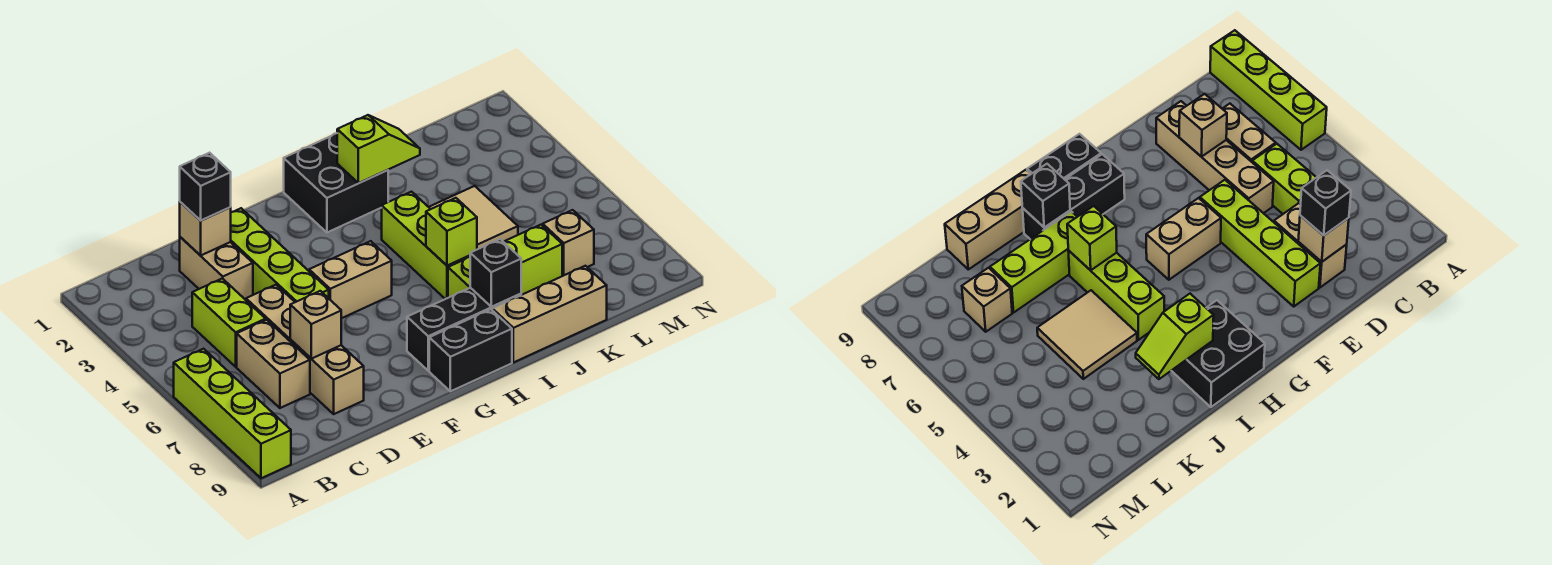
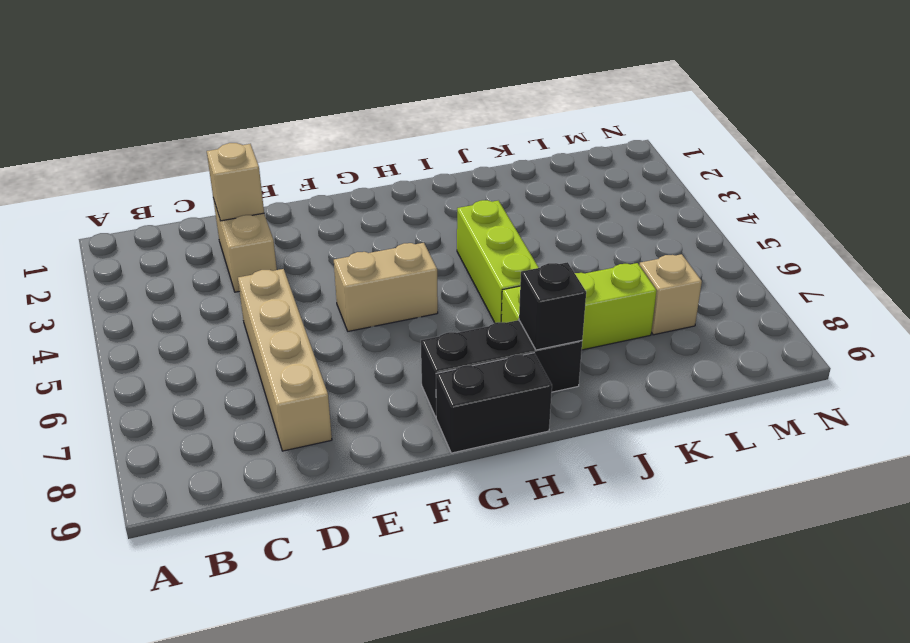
none -> lime 1x4 brick [174,349,291,478]
none -> lime 1x2 brick [192,278,266,367]
none -> tan 1x2 brick [237,320,310,408]

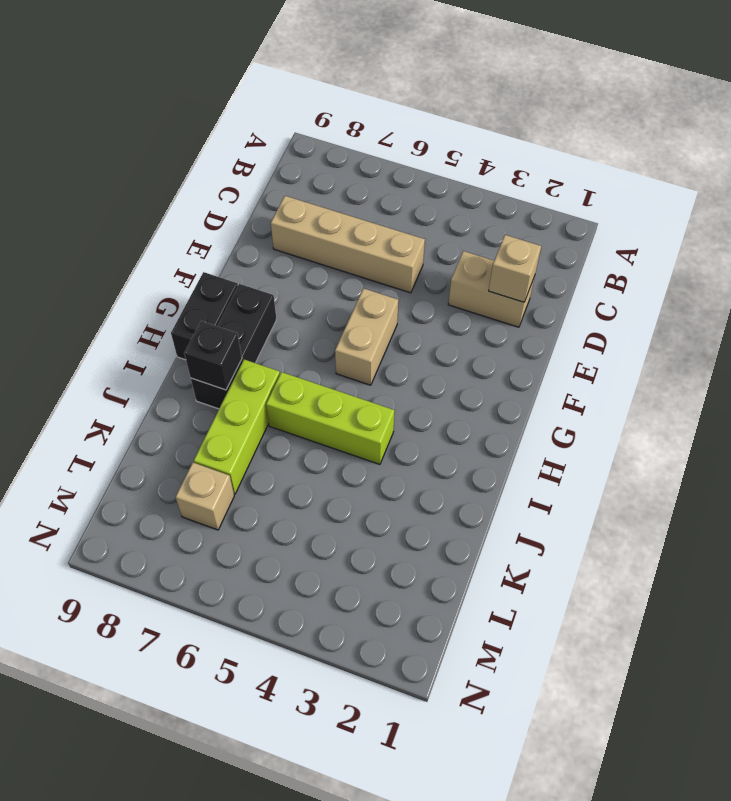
none -> lime 1x4 brick [174,349,291,478]
none -> lime 1x2 brick [192,278,266,367]
none -> tan 1x2 brick [237,320,310,408]

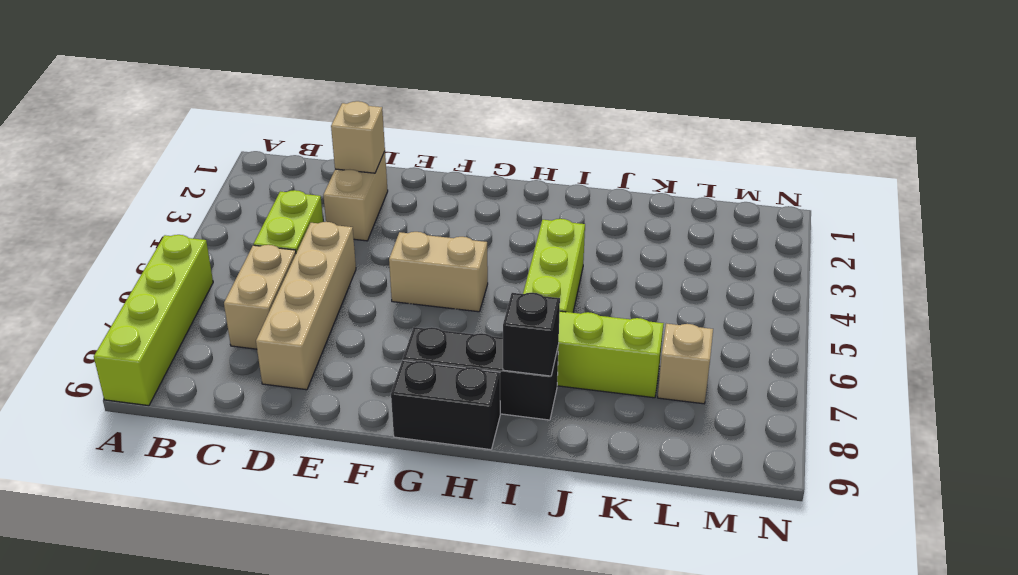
none -> lime 1x4 brick [231,208,329,302]
none -> black 2x2 brick [284,133,388,232]
none -> tan 1x3 brick [492,266,607,362]

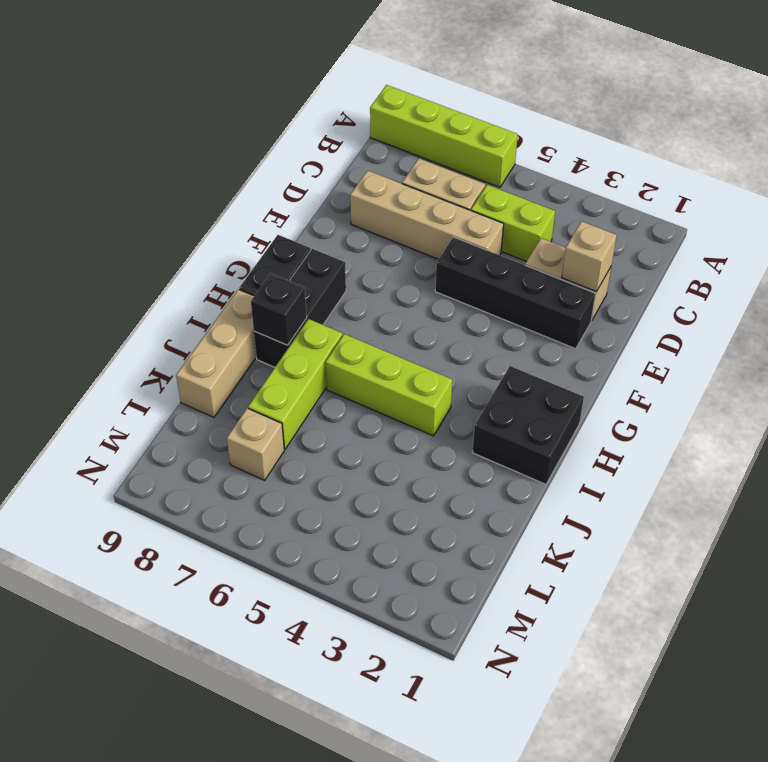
black 1x4 brick [435,237,596,349] -> lime 1x4 brick [231,208,329,302]
none -> tan 1x2 brick [309,241,392,318]
none -> tan 2x2 tile [429,186,518,249]
none -> tan 1x1 brick [290,291,341,359]

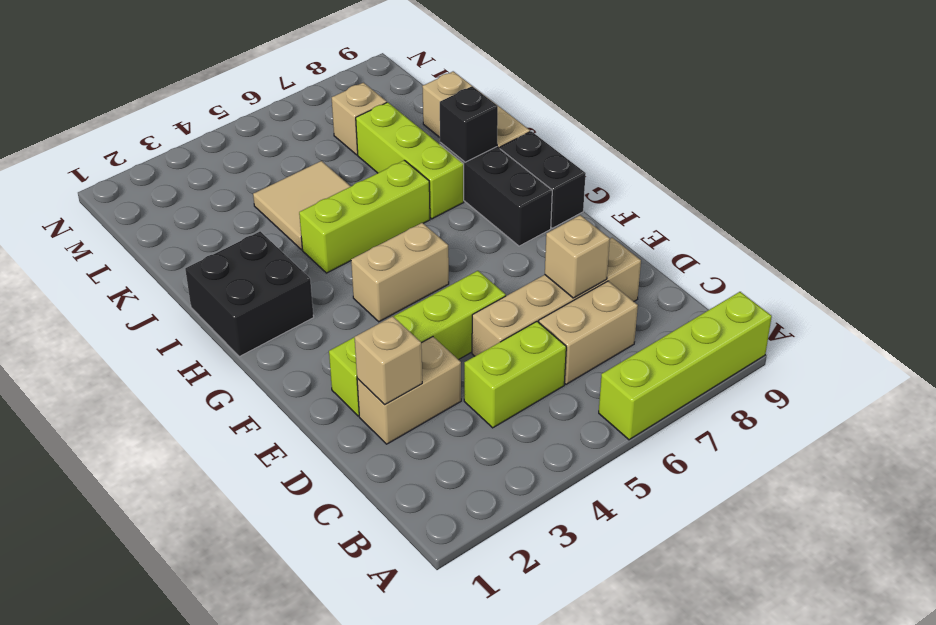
tan 1x2 brick [351,223,449,322] -> tan 1x2 brick turned to [309,241,392,318]
none -> lime 1x2 slope [337,115,420,183]
none -> lime 1x1 brick [426,198,477,266]
none -> black 1x1 brick [180,153,231,221]

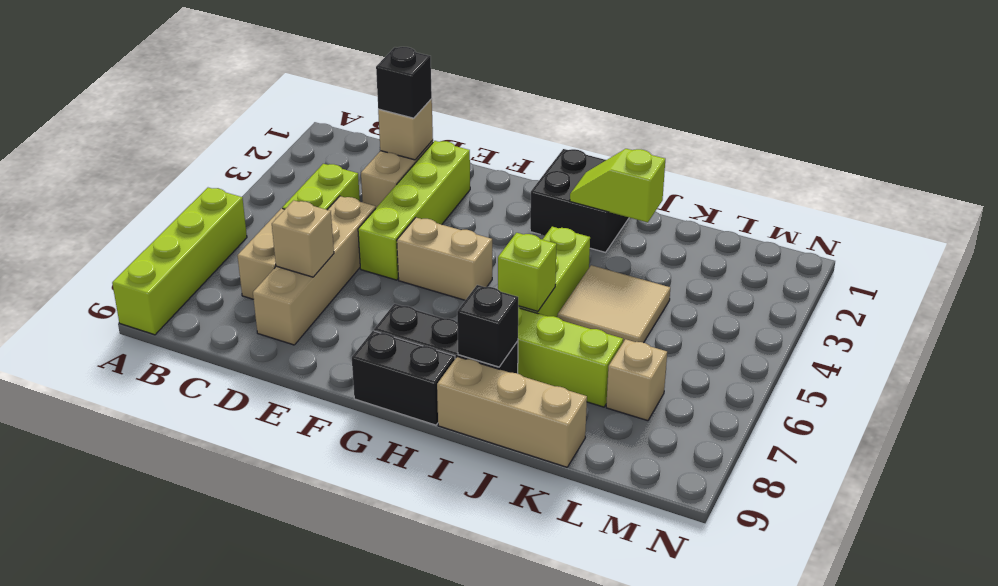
lime 1x2 slope [570,149,665,222] -> lime 1x2 slope turned to [337,115,420,183]

